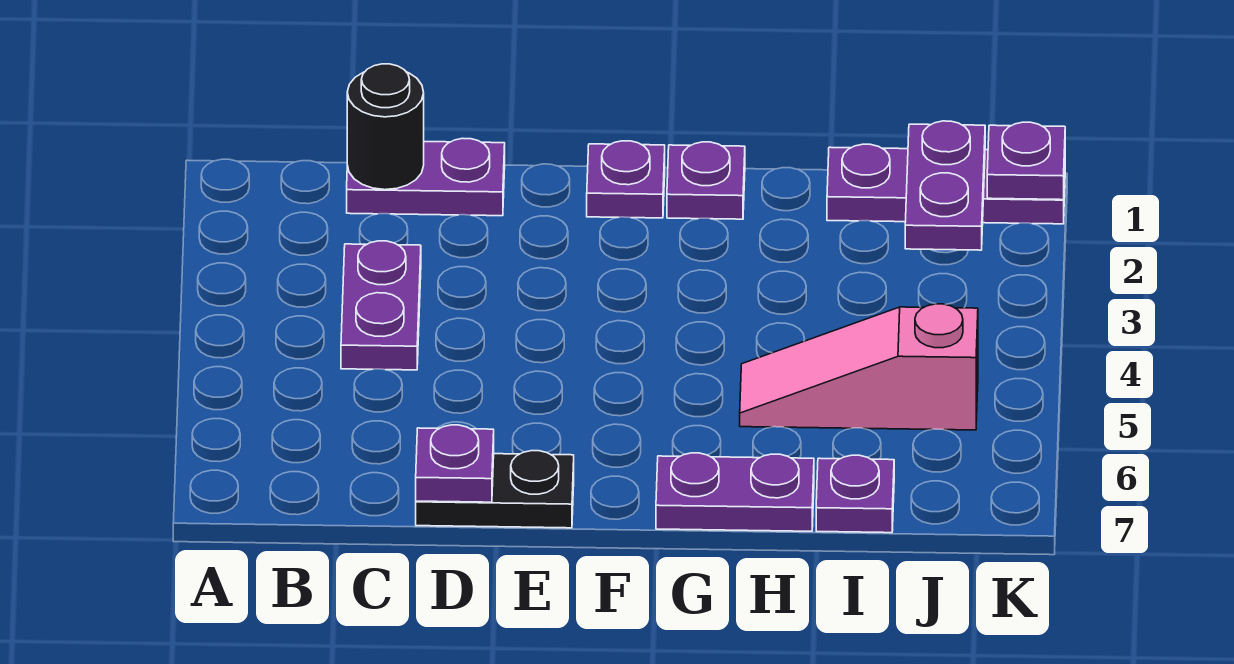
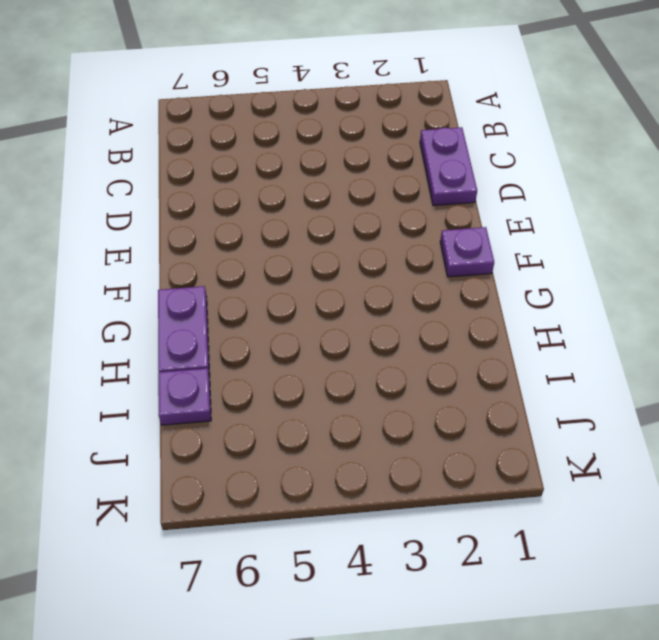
none -> purple 1x2 plate [341,241,421,370]
none -> black 1x2 plate [416,451,574,528]
none -> purple 1x1 plate [667,142,745,219]

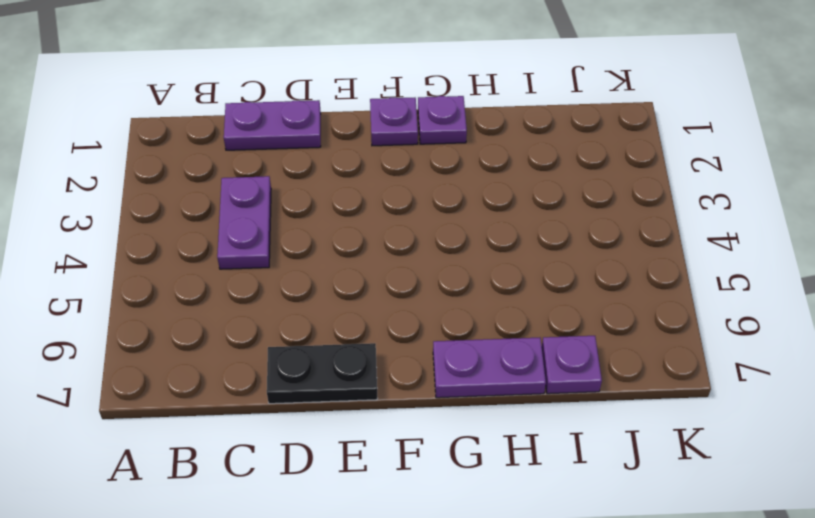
none -> pink 1x3 slope [740,304,978,430]
none -> purple 1x3 plate [827,144,1065,224]
none -> black 1x1 round brick [347,64,424,190]

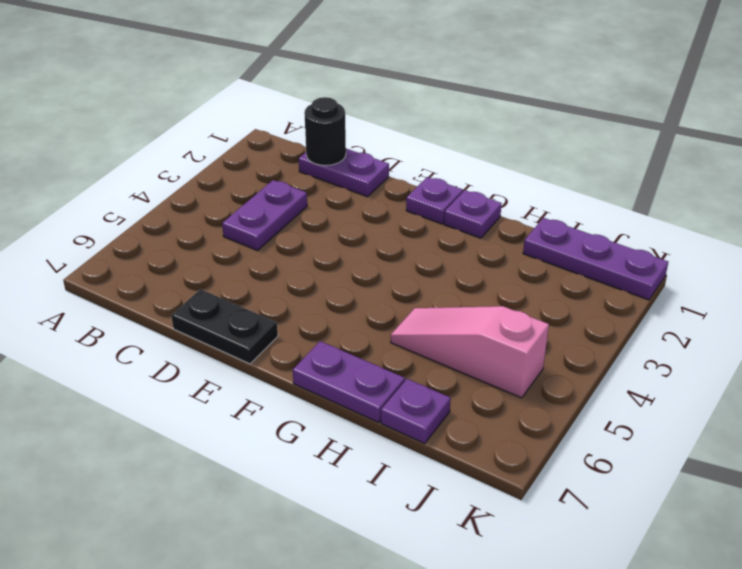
none -> purple 1x1 plate [416,425,494,502]
none -> purple 1x2 plate [905,121,985,250]
none -> purple 1x1 plate [987,122,1065,200]

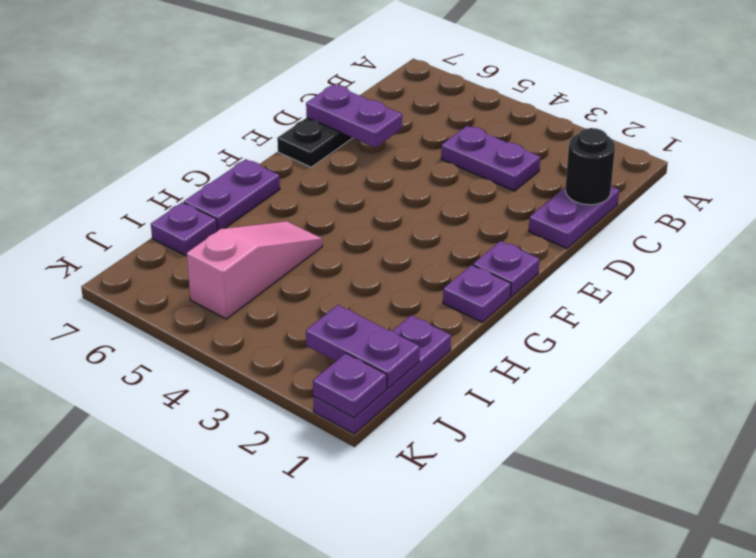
purple 1x2 plate [306,85,402,148] -> purple 1x1 plate [416,425,494,502]

